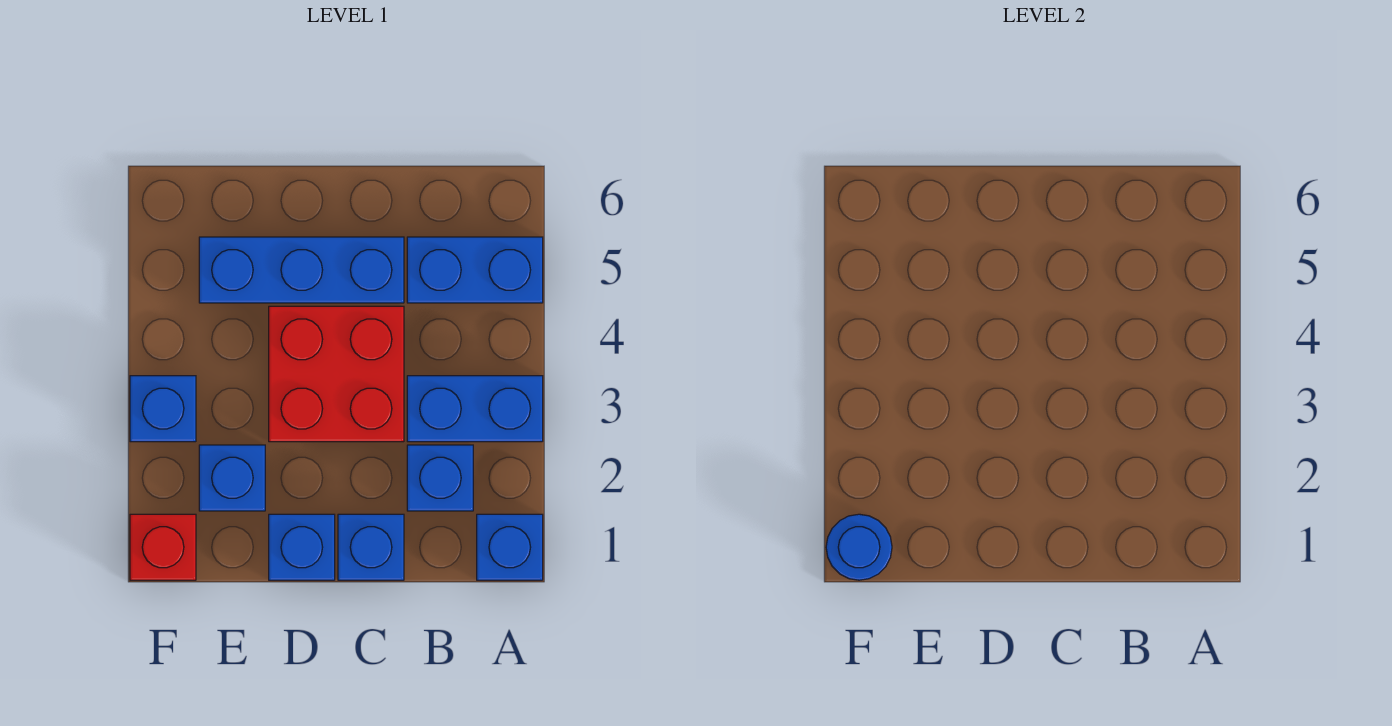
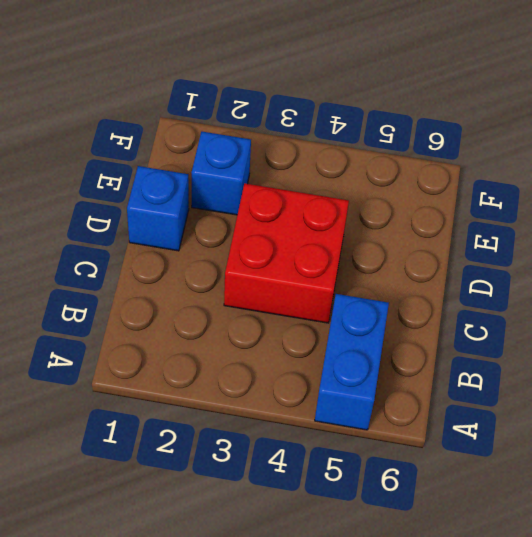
none -> blue 1x1 brick [477,514,543,580]
none -> blue 1x2 brick [407,376,543,442]
none -> blue 1x1 brick [407,445,473,511]

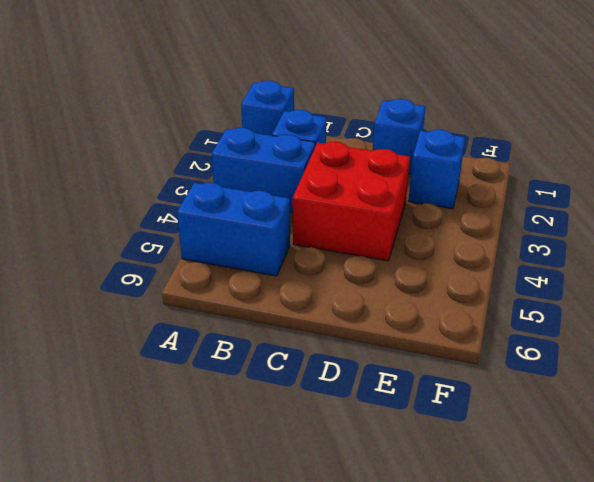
none -> blue 1x1 brick [338,514,404,580]
none -> blue 1x3 brick [199,237,404,303]
none -> red 1x1 brick [130,514,196,580]

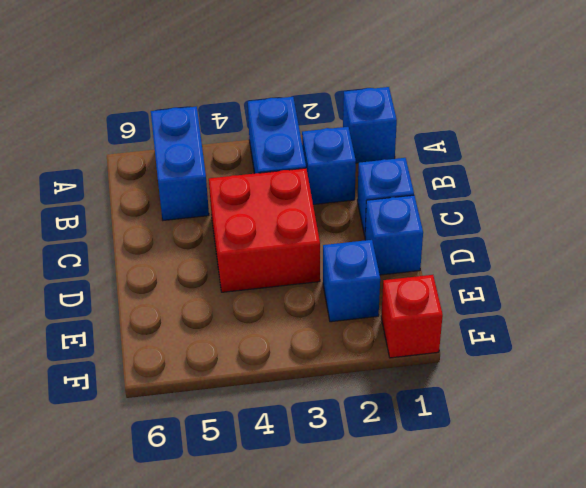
none -> blue 1x3 brick [199,237,404,303]
none -> blue 1x1 brick [130,376,196,442]
none -> blue 1x1 round brick [826,514,892,580]

